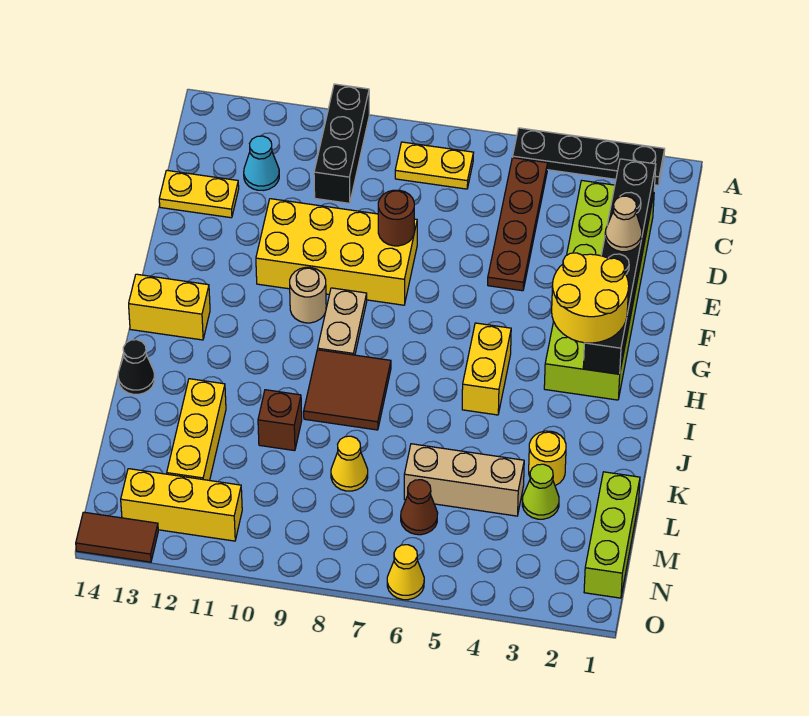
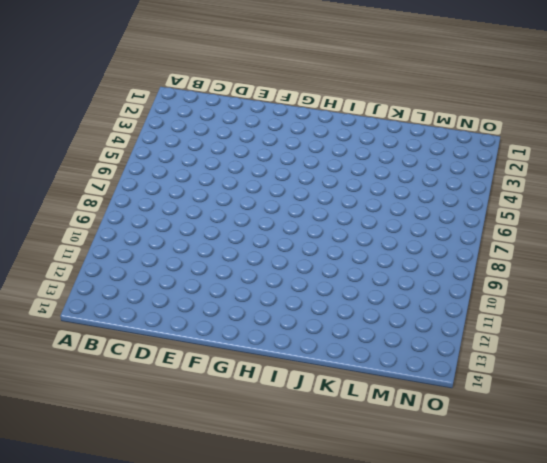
none -> black 1x4 plate [513,128,665,185]
none -> black 1x3 brick [314,84,369,203]
none -> brown 1x4 plate [488,158,548,291]

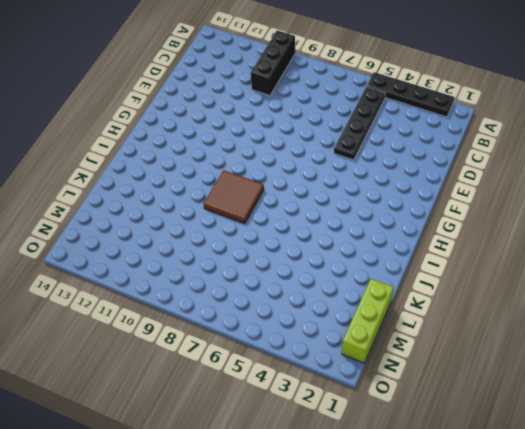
black 1x4 plate [334,87,385,160] -> brown 1x4 plate [488,158,548,291]
none -> yellow 1x2 plate [395,142,474,189]
none -> lime 2x6 brick [544,181,654,400]
none -> cyan 1x1 cone [244,136,279,190]

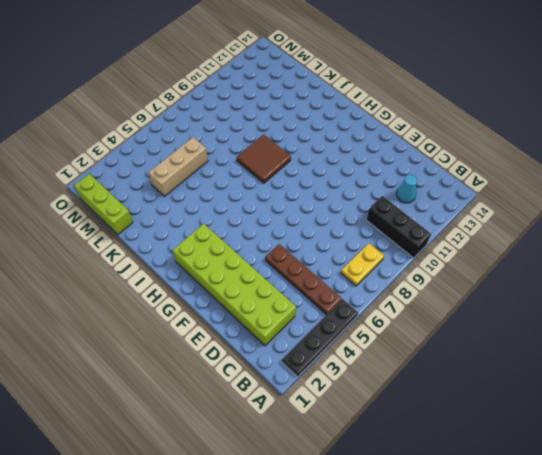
none -> yellow 1x2 plate [159,170,239,218]
none -> yellow 2x4 brick [256,199,417,305]
none -> tan 1x2 plate [318,288,367,355]

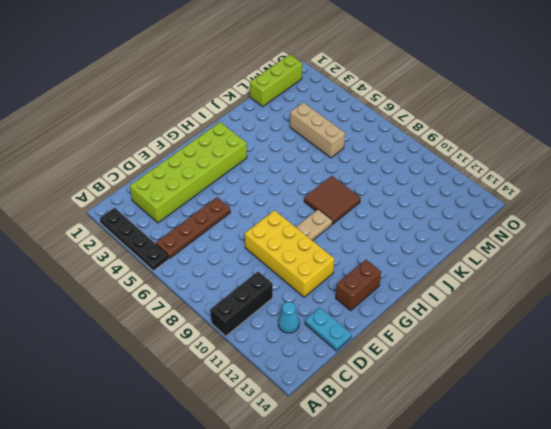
cyan 1x2 plate [305,308,351,351] -> yellow 1x2 plate [159,170,239,218]
brown 1x2 brick [336,260,381,311] -> none
none -> yellow 1x2 plate [395,142,474,189]
none -> tan 1x1 round brick [290,267,326,323]
none -> yellow 1x2 brick [462,323,511,415]

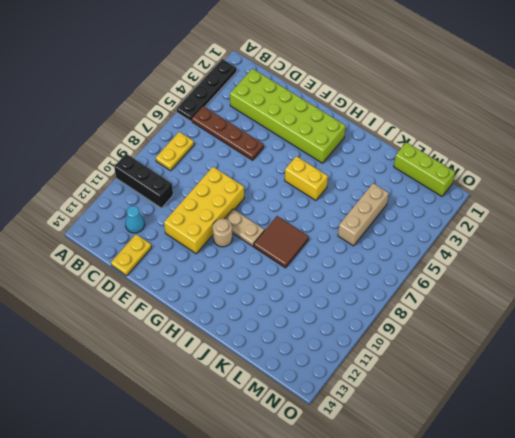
none -> yellow 1x2 brick [129,274,210,340]
none -> black 1x1 cone [118,340,155,394]
none -> yellow 1x1 round brick [529,431,566,486]

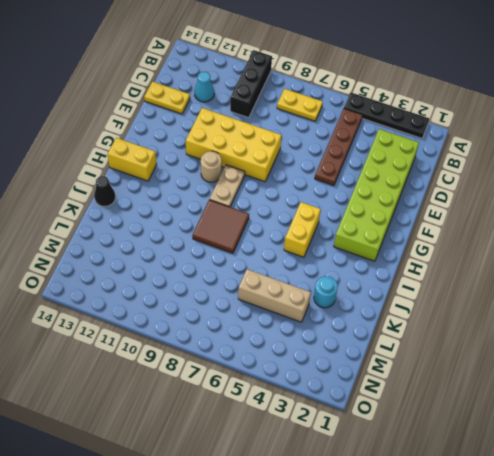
cyan 1x1 round brick [314,276,338,308] -> yellow 1x1 round brick [529,431,566,486]
none -> brown 1x1 brick [258,390,302,451]
none -> yellow 1x3 brick [167,379,226,480]
none -> lime 1x3 brick [584,472,640,598]

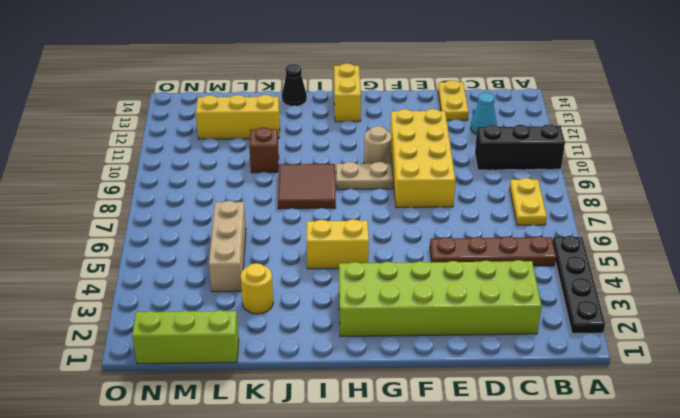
none -> lime 1x1 cone [522,464,559,519]
none -> yellow 1x1 cone [331,436,368,491]
none -> brown 1x1 cone [401,480,438,535]

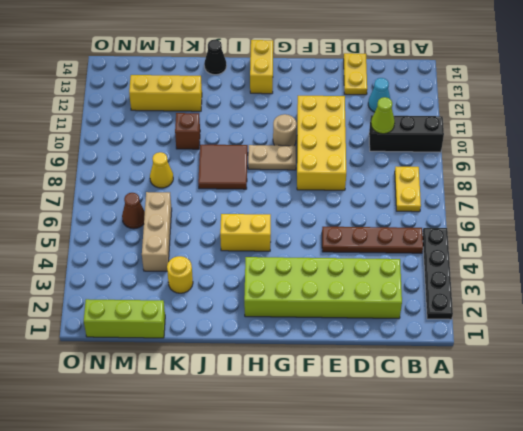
lime 1x1 cone [371,97,395,134] -> lime 1x1 cone moved to [522,464,559,519]
none -> yellow 1x3 brick [121,469,242,541]
none -> yellow 1x1 cone [387,545,424,600]
none -> brown 1x2 tile [76,512,158,562]

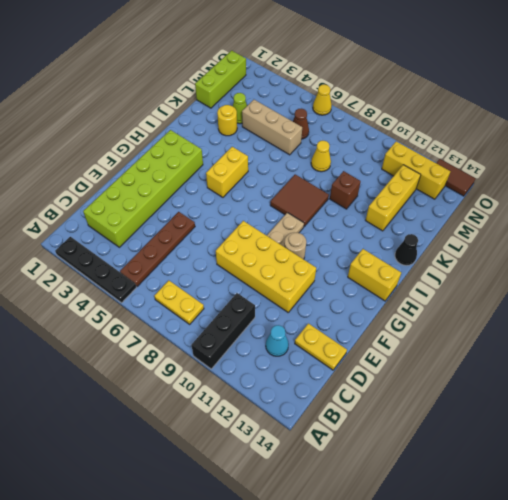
none -> black 1x6 brick [583,159,656,374]
none -> brown 1x1 round brick [378,190,414,246]
none -> tan 1x1 cone [605,196,642,252]

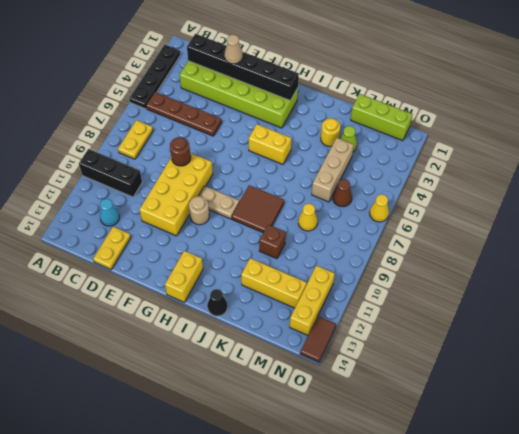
none -> yellow 2x2 round brick [552,253,629,343]

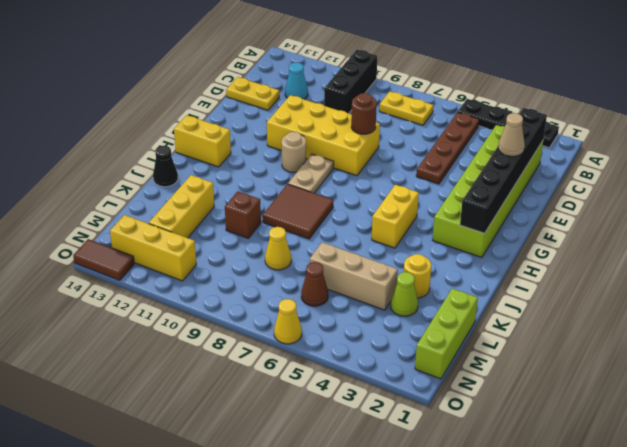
none -> yellow 2x2 round brick [552,253,629,343]

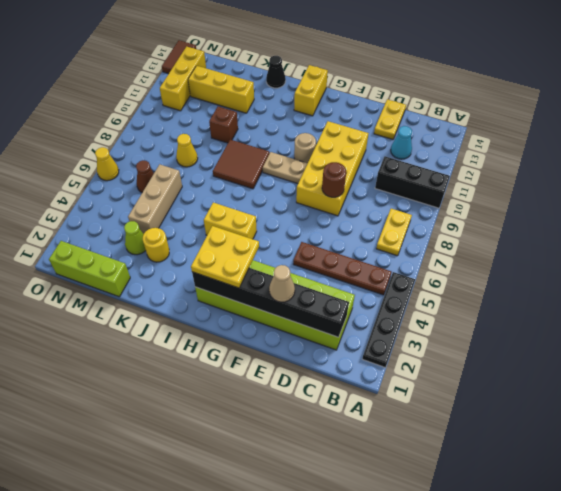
yellow 2x2 plate [191,226,259,288] -> yellow 2x2 round brick [552,253,629,343]

